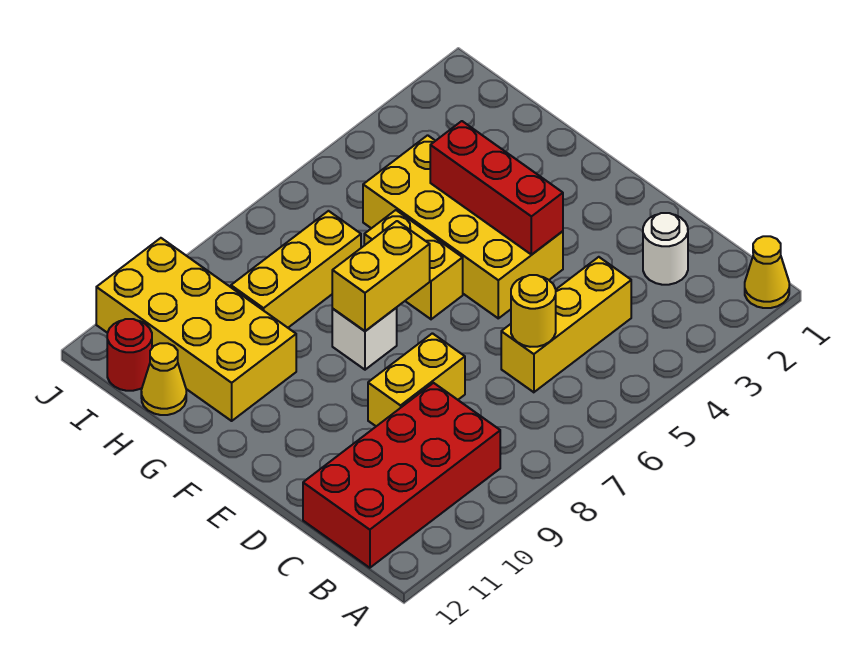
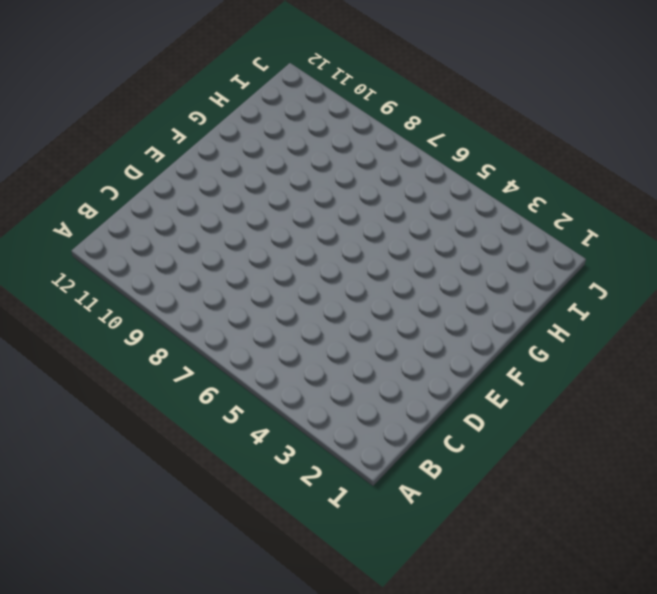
none -> yellow 1x1 cone [745,236,789,308]
none -> red 2x4 brick [303,383,500,568]
none -> white 1x1 round brick [643,213,688,285]

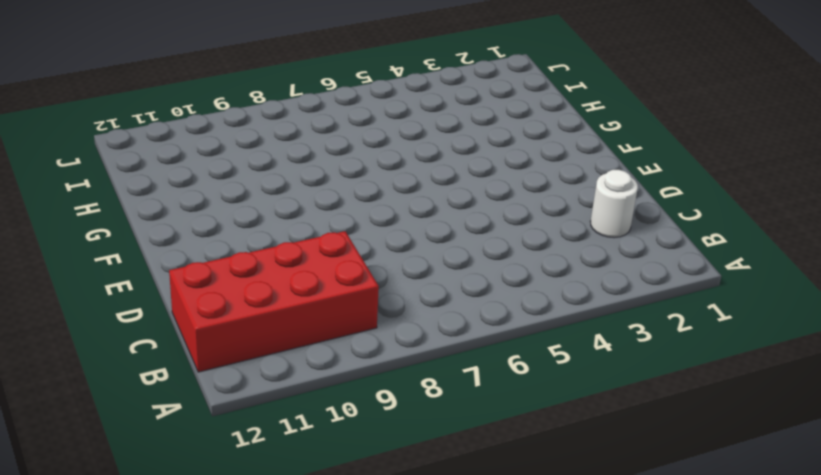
none -> yellow 1x1 cone [745,236,789,308]
none -> yellow 1x3 brick [501,257,631,392]
none -> yellow 1x2 brick [368,333,465,426]

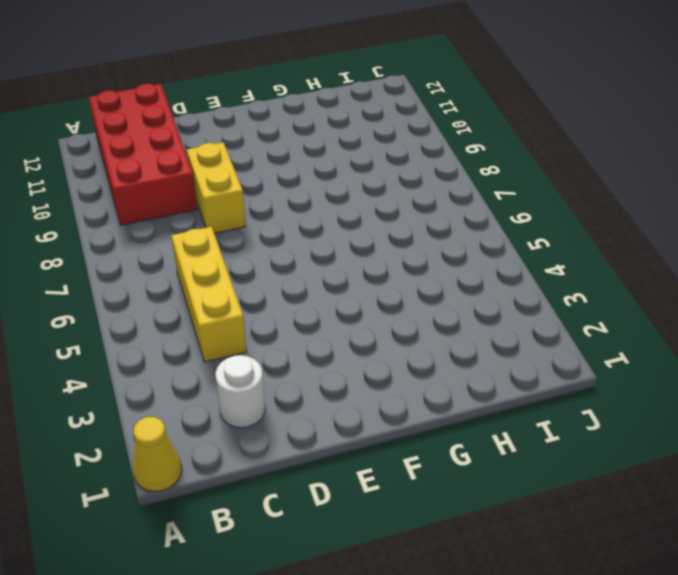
none -> yellow 2x4 brick [363,135,563,318]
none -> yellow 1x2 brick [364,210,463,319]
none -> white 1x1 brick [332,308,397,370]

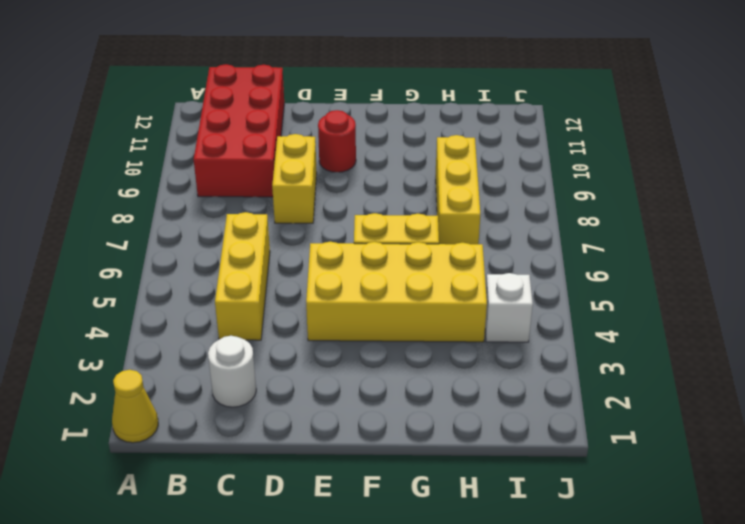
red 1x1 round brick [318,110,356,172] -> red 1x1 round brick moved to [107,319,152,391]
white 1x1 brick [485,273,533,342] -> white 1x1 brick moved to [332,308,397,370]
none -> yellow 2x4 brick [96,238,296,421]
none -> yellow 1x1 cone [141,343,186,415]
none -> yellow 1x1 round brick [511,275,556,347]

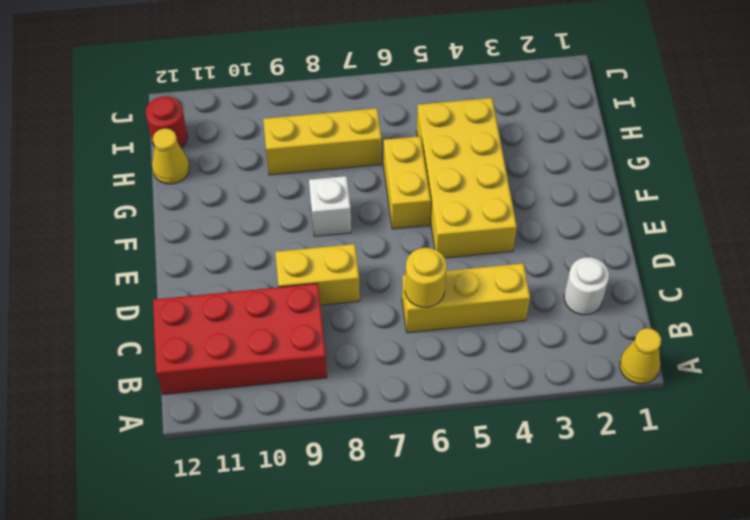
none -> yellow 2x4 brick [96,238,296,421]
none -> red 1x3 brick [430,121,563,255]
none -> yellow 1x2 brick [332,221,430,331]

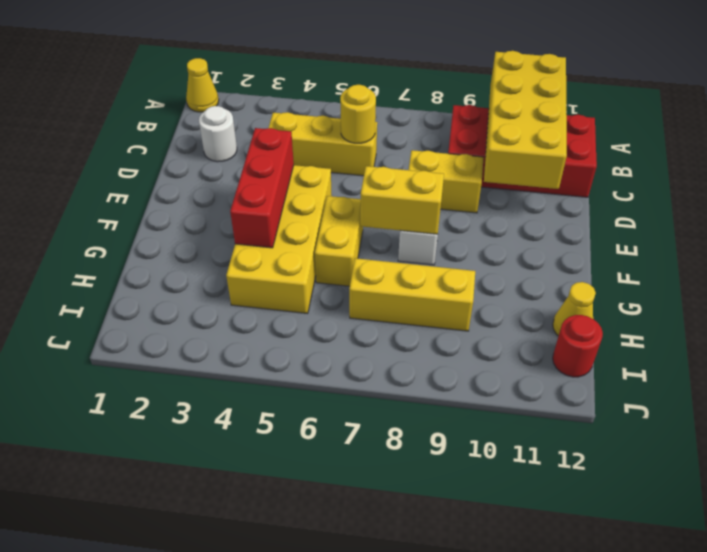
yellow 2x4 brick [484,51,567,189] -> yellow 2x4 brick moved to [96,238,296,421]

